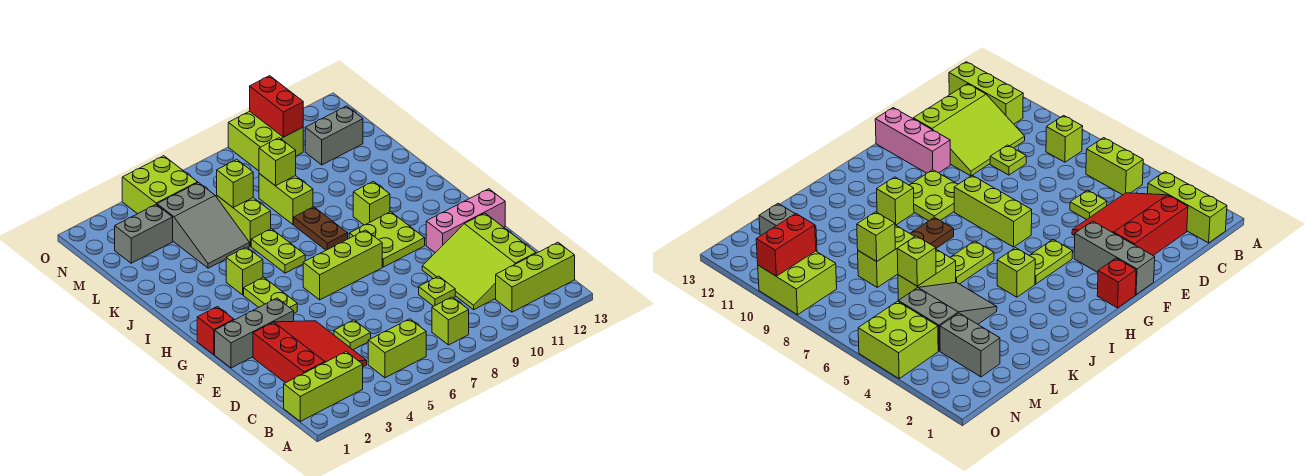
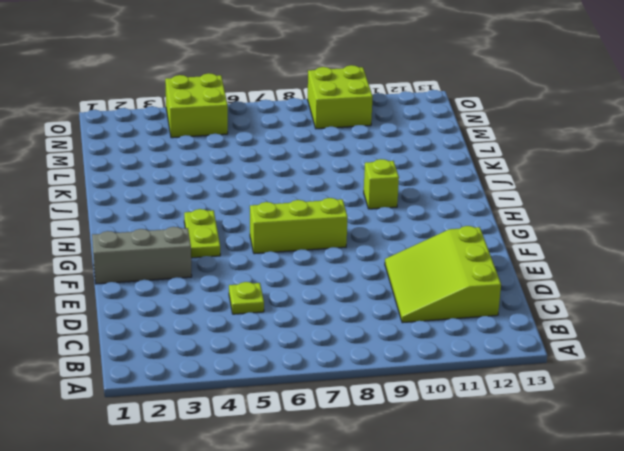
none -> lime 1x3 brick [284,352,363,421]
none -> lime 1x2 brick [368,319,426,378]
none -> lime 1x1 brick [432,297,469,345]

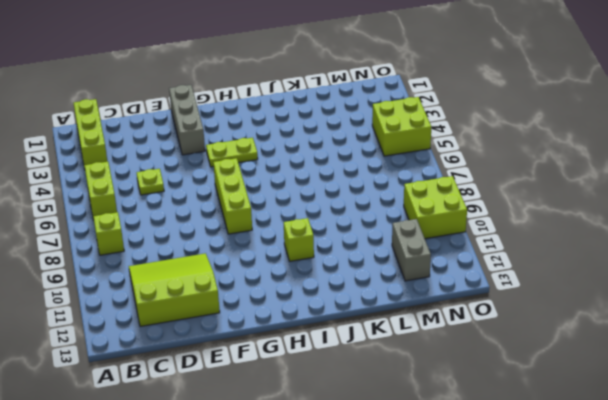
none -> lime 1x3 brick [496,242,575,312]
none -> red 3x3 slope [253,321,367,383]
none -> lime 1x1 plate [419,276,455,306]

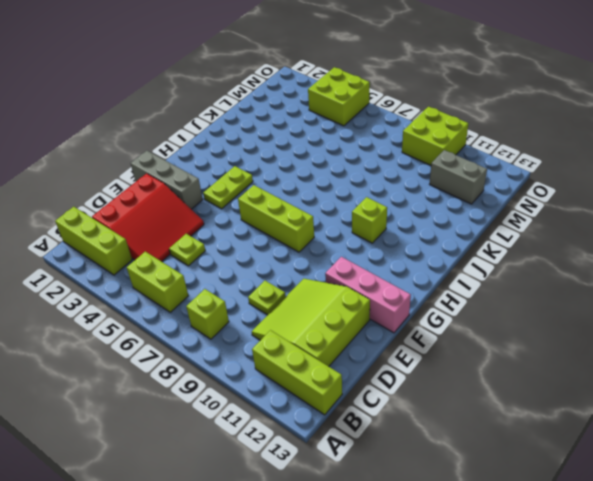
none -> red 1x1 brick [197,307,234,354]
none -> lime 2x2 plate [349,212,425,267]
none -> lime 1x1 brick [226,247,263,295]

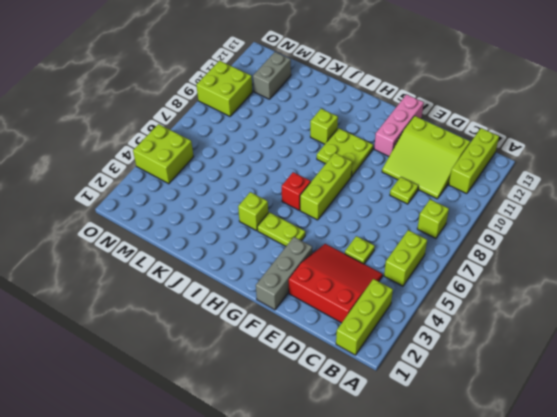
red 1x1 brick [282,172,311,210] -> red 1x1 brick moved to [197,307,234,354]
none -> lime 1x2 plate [251,229,305,273]
none -> brown 1x2 plate [294,207,348,250]
none -> grey 2x3 slope [157,183,249,268]

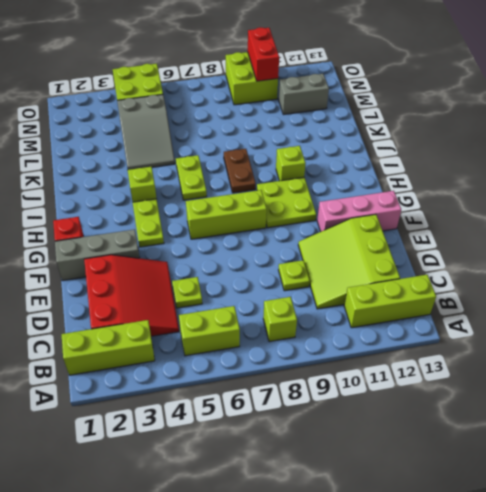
none -> lime 1x2 brick [217,196,271,246]
none -> lime 1x2 brick [259,174,313,224]
none -> grey 1x2 brick [115,205,173,263]

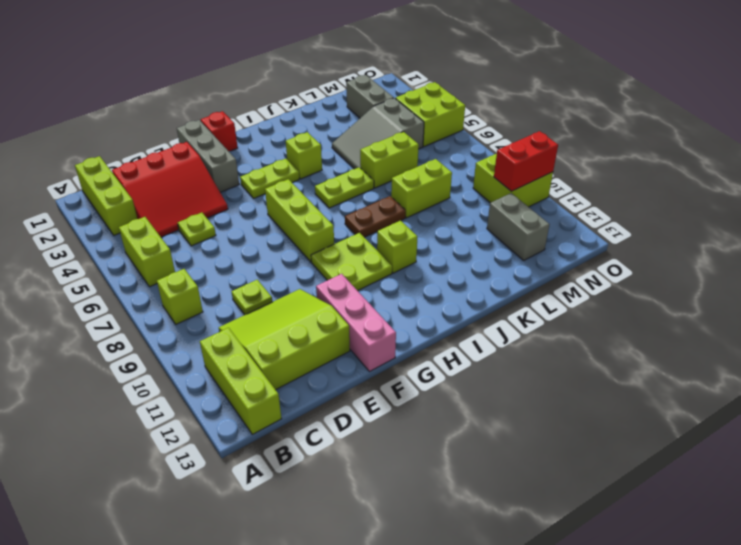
none -> lime 1x1 brick [217,160,253,207]
none -> lime 1x1 brick [259,138,296,186]

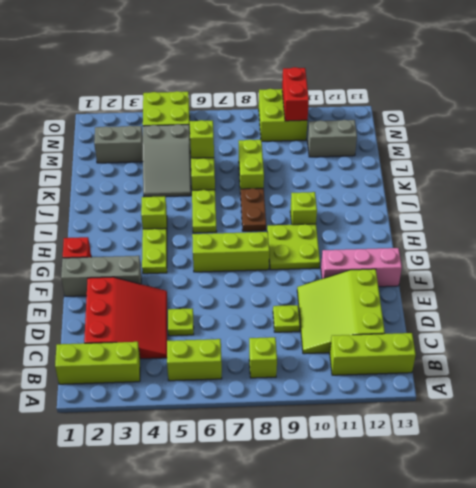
none -> lime 1x1 brick [259,138,296,186]

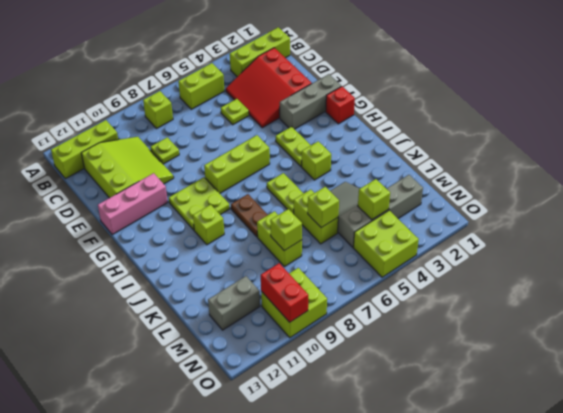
lime 1x1 brick [358,179,390,220] -> none

